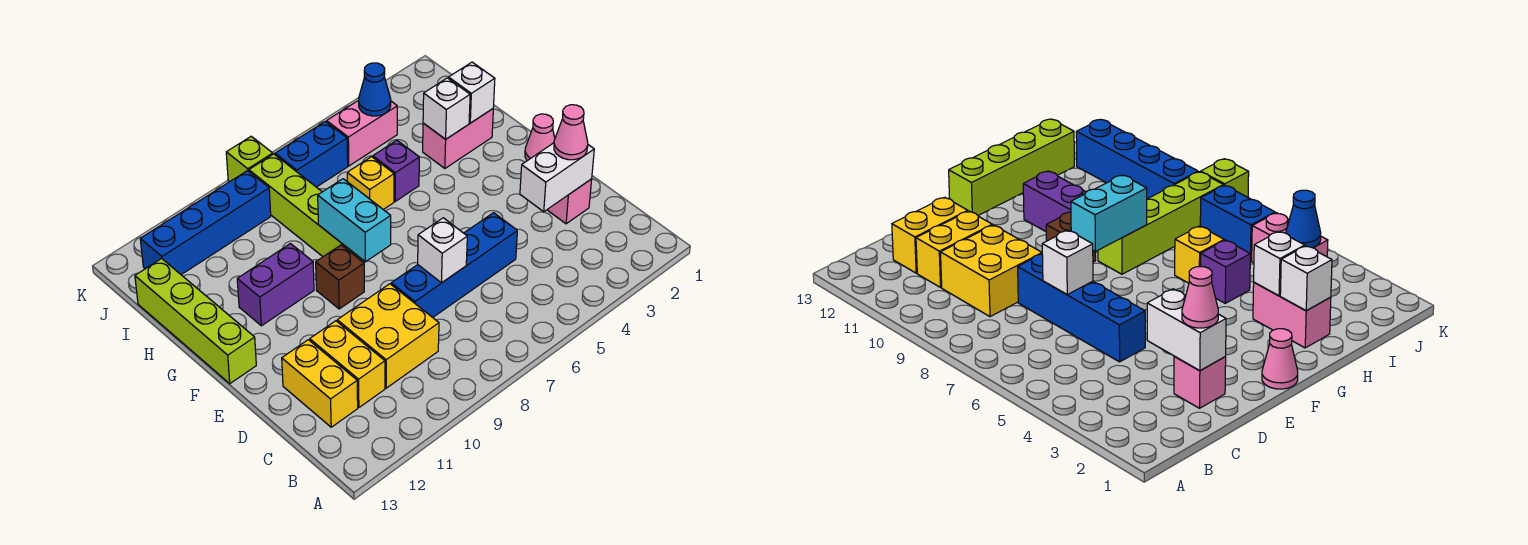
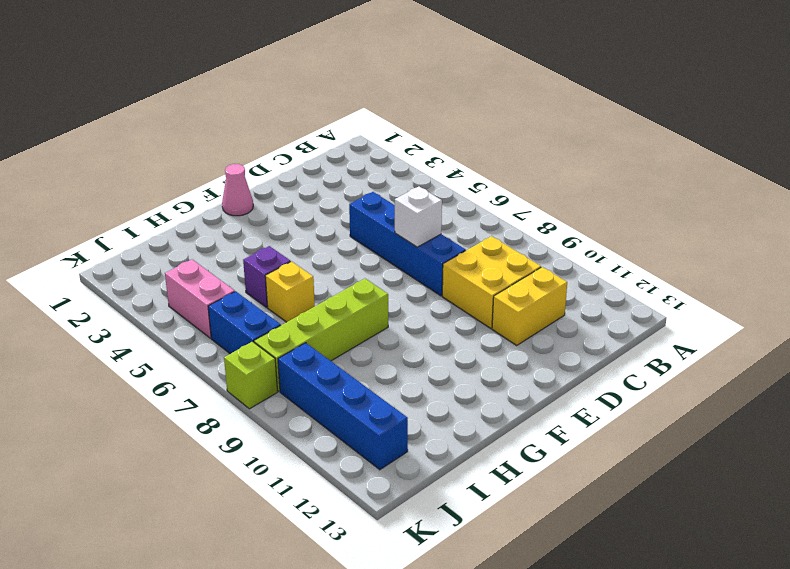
none -> yellow 1x2 brick [282,340,358,427]
none -> pink 1x1 brick [547,179,592,224]
none -> brown 1x1 brick [316,245,364,309]

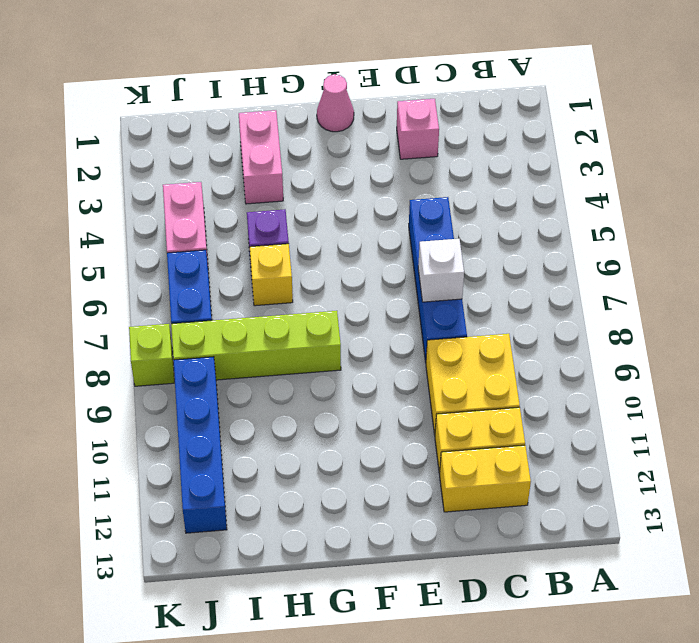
none -> brown 1x1 brick [316,245,364,309]
none -> lime 1x4 brick [135,259,256,384]
none -> purple 1x2 brick [237,244,314,326]

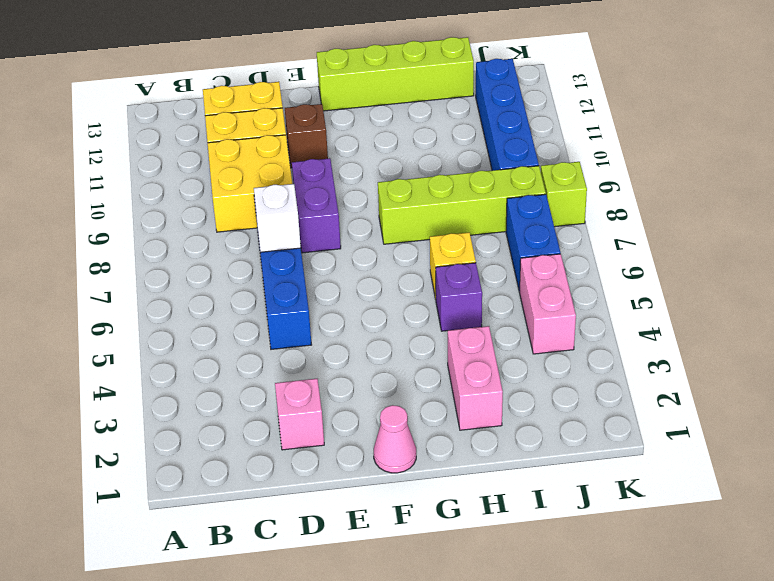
purple 1x2 brick [292,158,341,253] -> purple 1x2 brick moved to [237,244,314,326]
brown 1x1 brick [285,104,328,168] -> brown 1x1 brick moved to [316,245,364,309]
none -> white 1x2 brick [520,143,594,212]
none -> cyan 1x2 brick [318,179,391,262]
none -> white 1x1 brick [449,62,495,123]

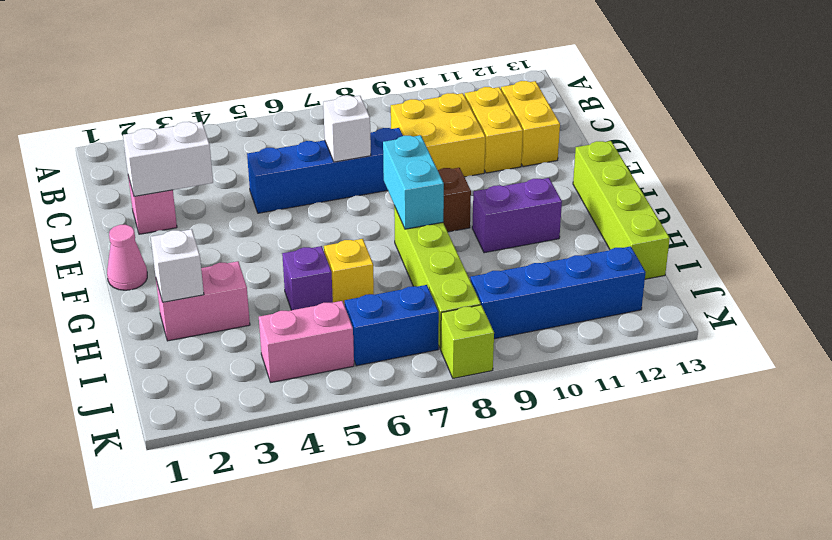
none -> white 1x1 brick [423,78,470,139]
none -> blue 1x1 cone [359,63,391,116]
none -> pink 1x1 cone [554,105,588,160]

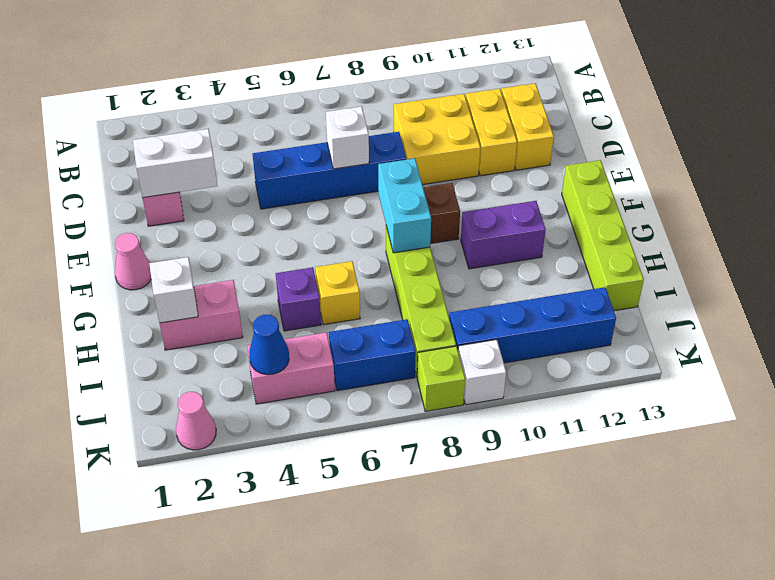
pink 1x1 cone [176,392,216,450] -> pink 1x1 cone moved to [554,105,588,160]
white 1x1 brick [458,340,506,405] -> white 1x1 brick moved to [423,78,470,139]

